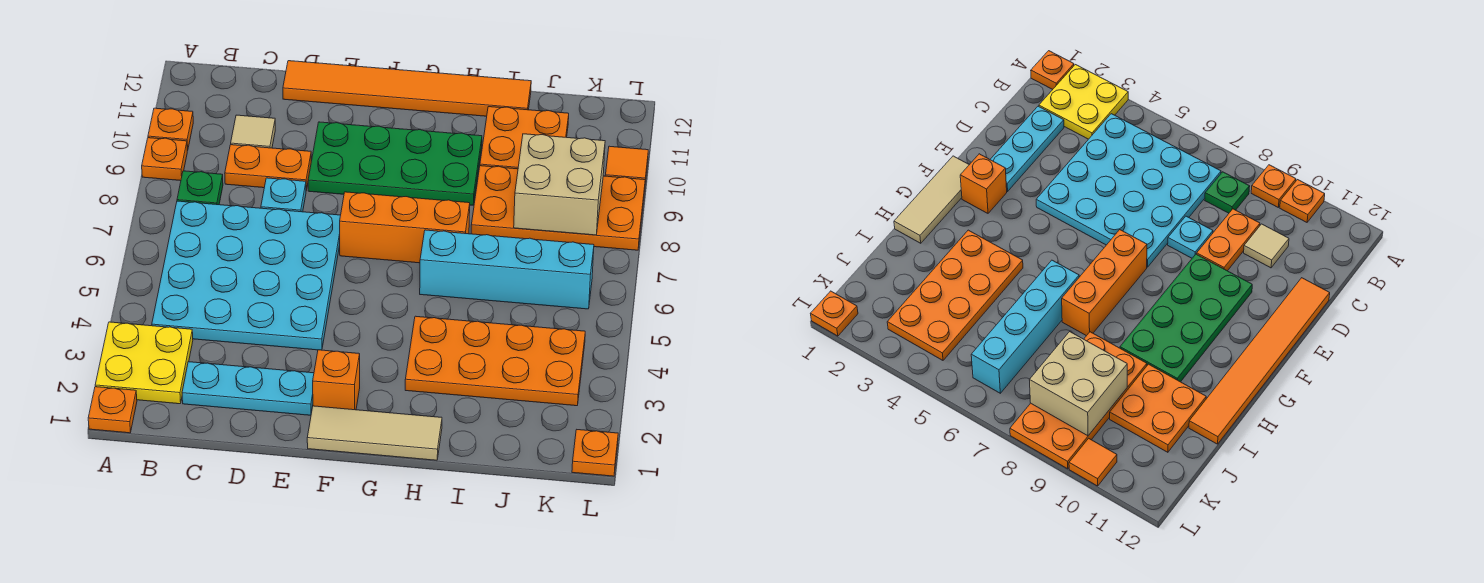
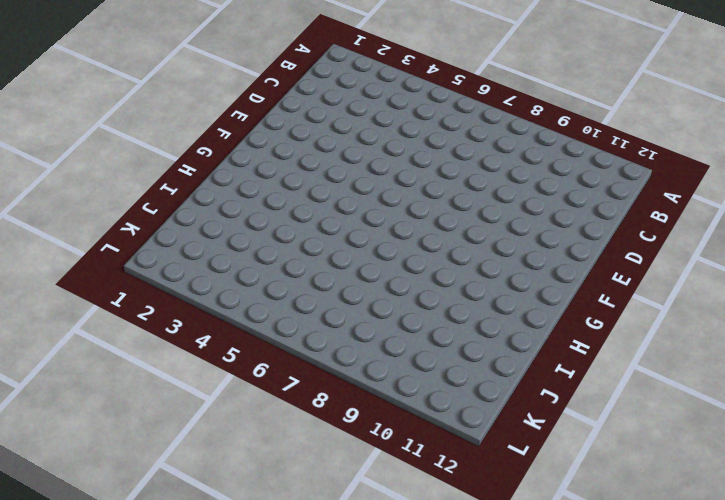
none -> orange 1x1 plate [88,387,137,433]
none -> yellow 2x2 plate [95,322,193,404]
none -> orange 1x1 plate [142,138,187,181]

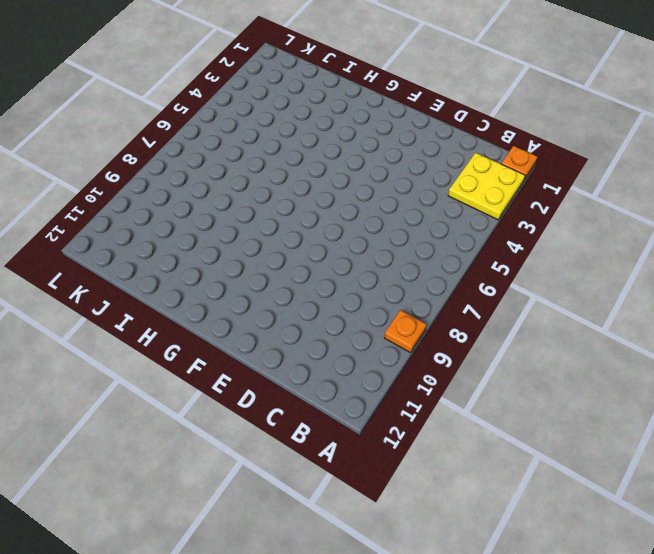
none -> orange 1x1 plate [148,108,193,151]
none -> cyan 4x4 plate [152,201,341,350]
none -> green 1x1 plate [177,171,223,205]

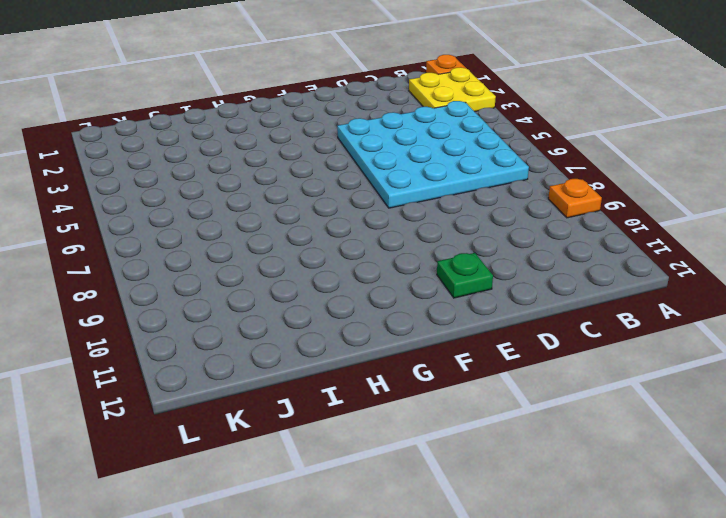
green 1x1 plate [437,253,493,298] -> green 1x1 plate moved to [177,171,223,205]
none -> orange 1x1 plate [148,108,193,151]
none -> cyan 1x3 plate [182,362,314,415]
none -> orange 1x2 plate [225,145,311,190]

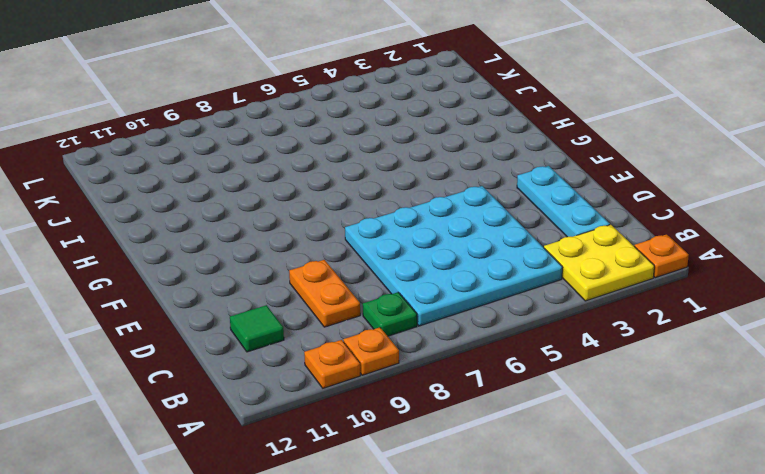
green 1x1 tile [230,305,284,352] -> none
none -> tan 1x1 tile [231,115,275,148]
none -> cyan 1x1 plate [261,178,306,212]
none -> orange 1x6 tile [283,61,531,116]

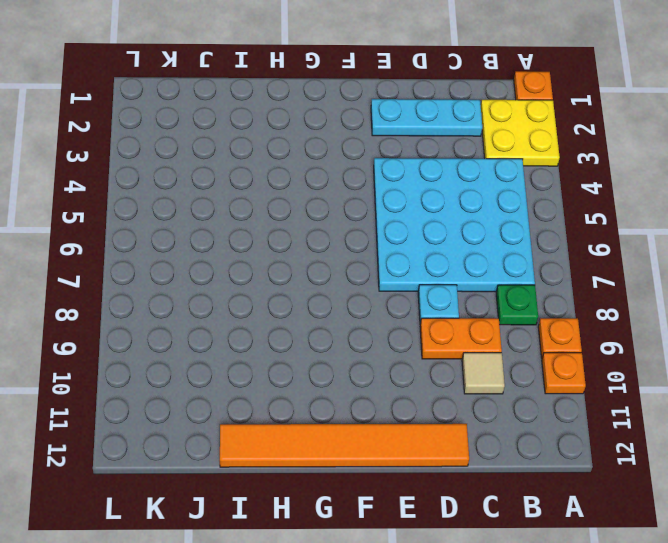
none -> green 2x4 plate [308,122,482,205]
none -> tan 1x3 tile [307,406,442,460]
none -> orange 1x1 brick [313,350,360,410]

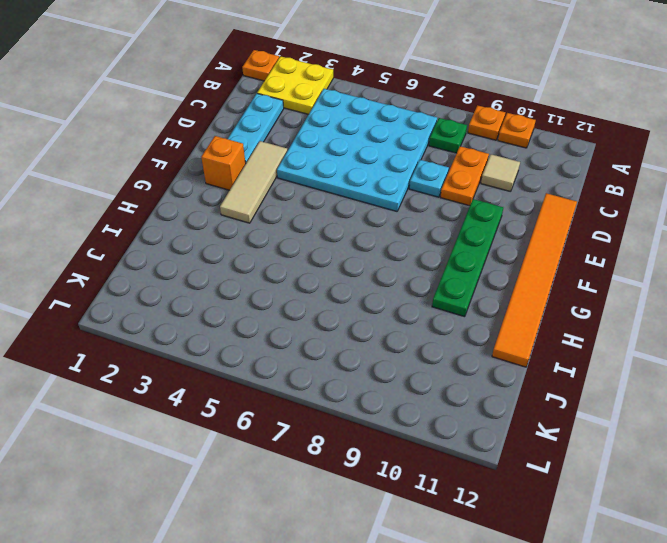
tan 1x3 tile [220,141,288,223] -> tan 1x3 tile moved to [307,406,442,460]
green 1x4 plate [432,199,503,317] -> green 2x4 plate [308,122,482,205]
none -> orange 1x3 brick [340,192,470,263]
none -> orange 2x4 plate [405,316,585,406]
none -> cyan 1x4 brick [420,230,594,309]

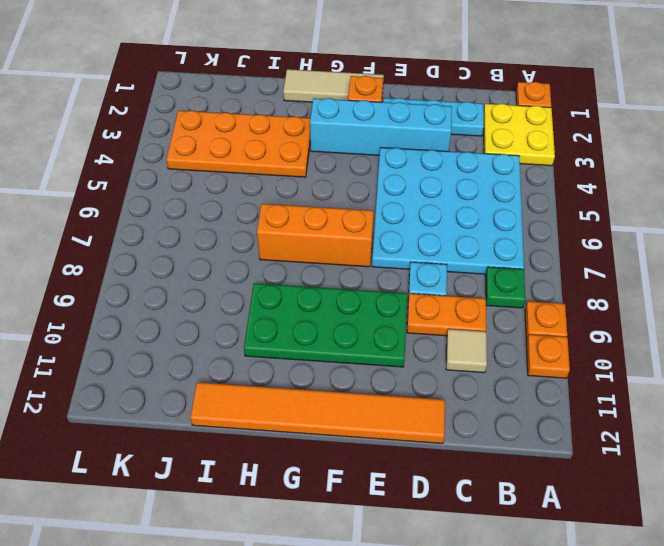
cyan 1x4 brick [310,98,452,155] -> cyan 1x4 brick moved to [420,230,594,309]
none -> orange 2x4 plate [471,166,645,250]
none -> orange 2x2 plate [480,107,569,169]
none -> orange 1x1 plate [572,430,618,476]

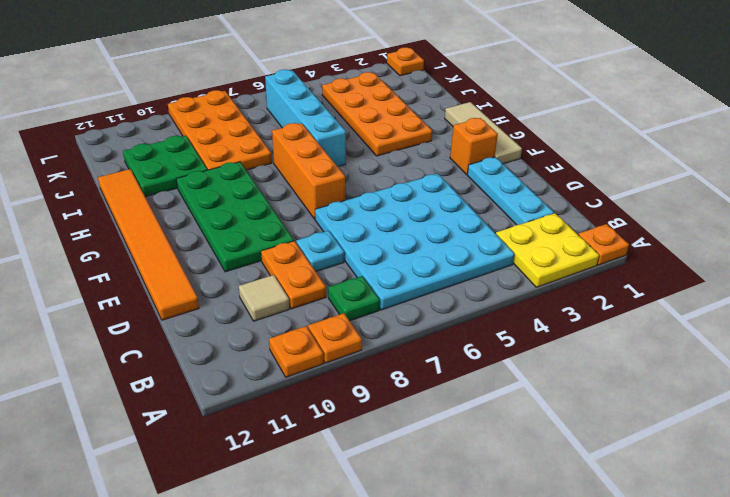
green 2x2 plate [123,136,207,197] -> orange 2x2 plate [480,107,569,169]
none -> orange 1x1 tile [605,146,648,182]
none -> tan 2x2 brick [514,134,605,235]

